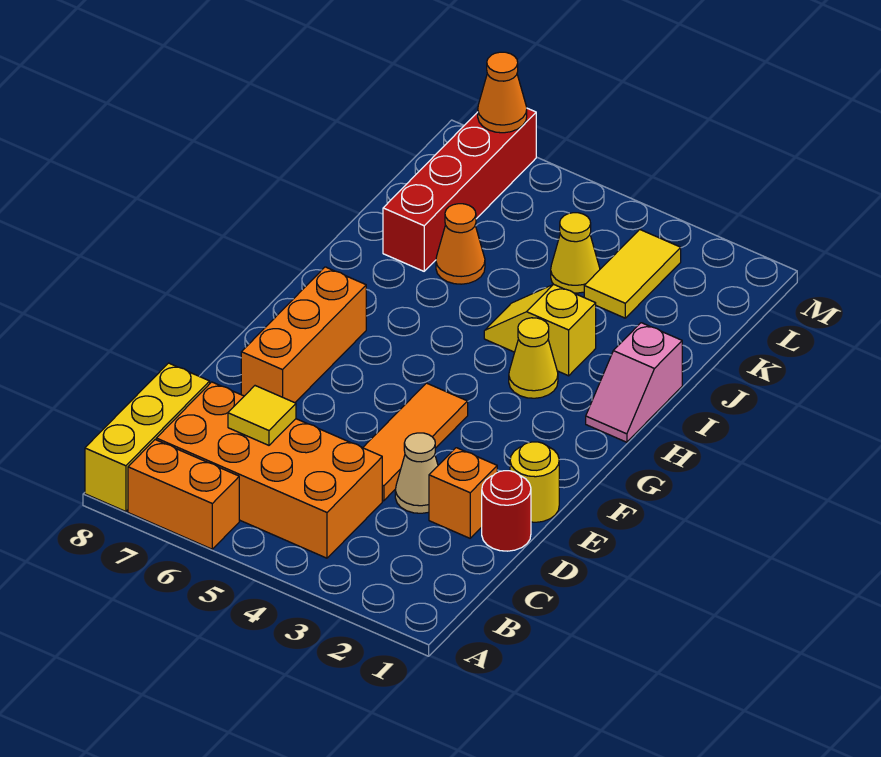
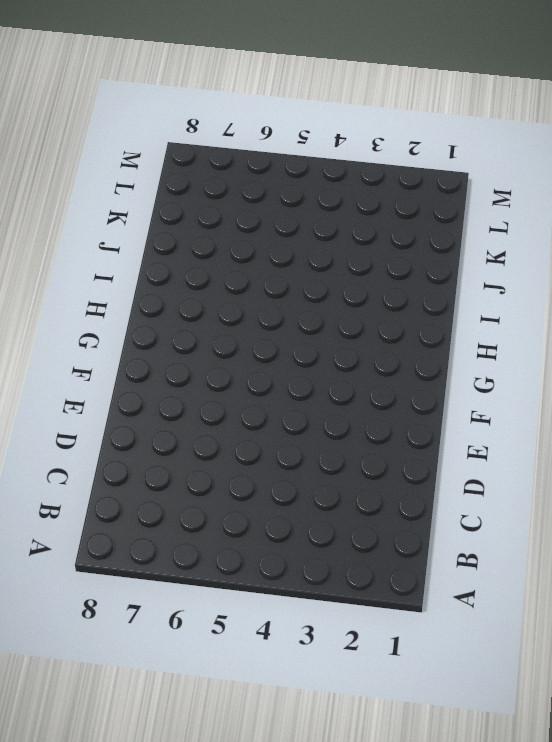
none -> orange 1x2 brick [128,440,239,549]
none -> yellow 1x3 brick [85,363,210,512]
none -> orange 2x4 brick [156,382,382,558]

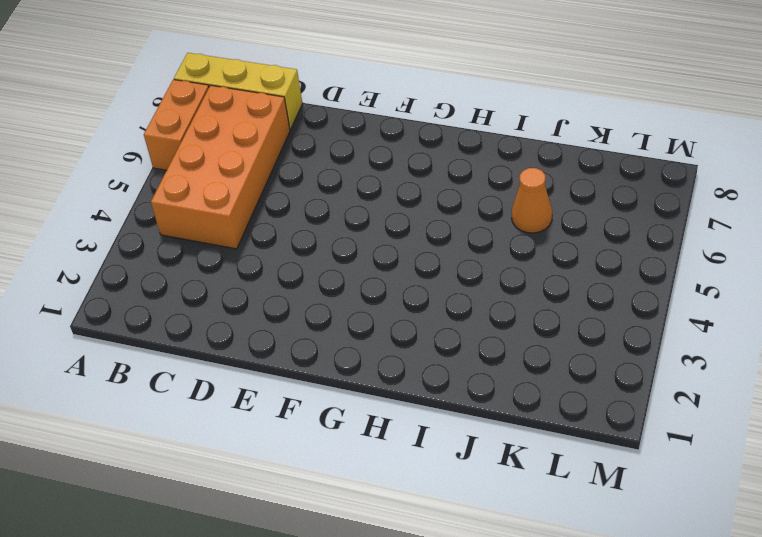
none -> red 1x1 round brick [482,471,531,551]
none -> orange 1x1 brick [429,448,497,538]
none -> tan 1x1 cone [395,433,438,513]

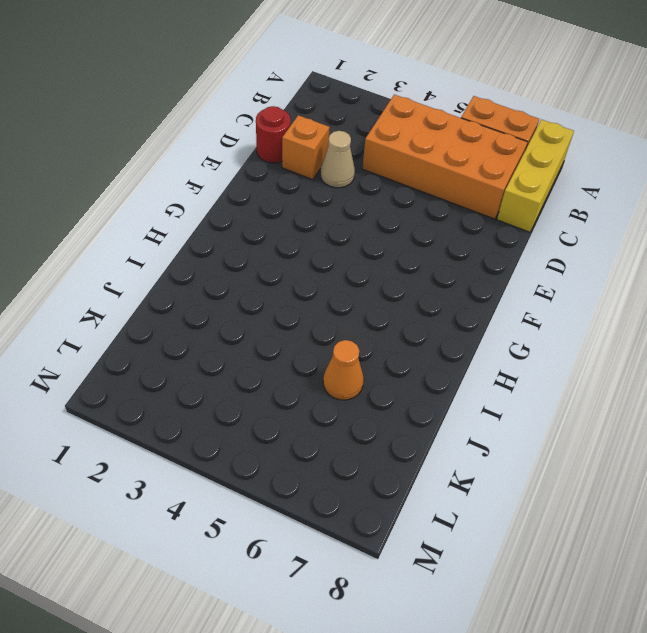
none -> orange 1x3 tile [363,383,468,501]
none -> yellow 1x1 round brick [510,442,559,522]
none -> orange 1x3 brick [241,267,366,403]

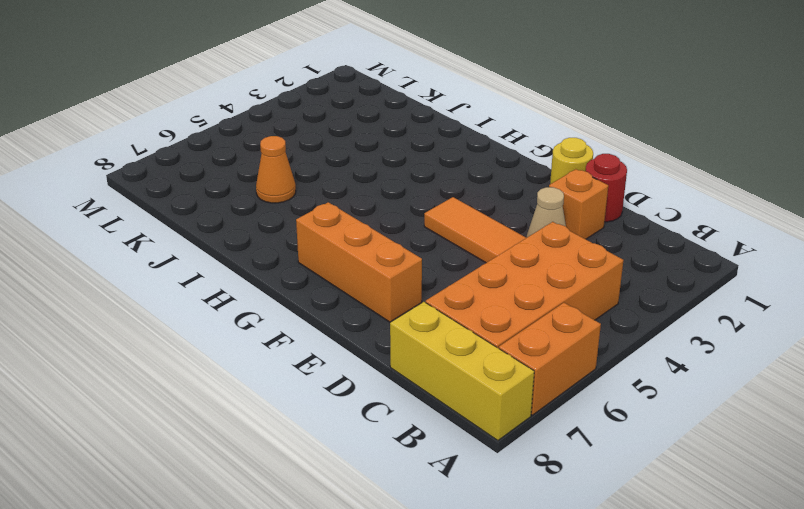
none -> pink 1x2 slope [586,323,682,442]
none -> yellow 1x1 cone [509,318,558,398]
none -> yellow 1x2 slope [484,284,596,376]

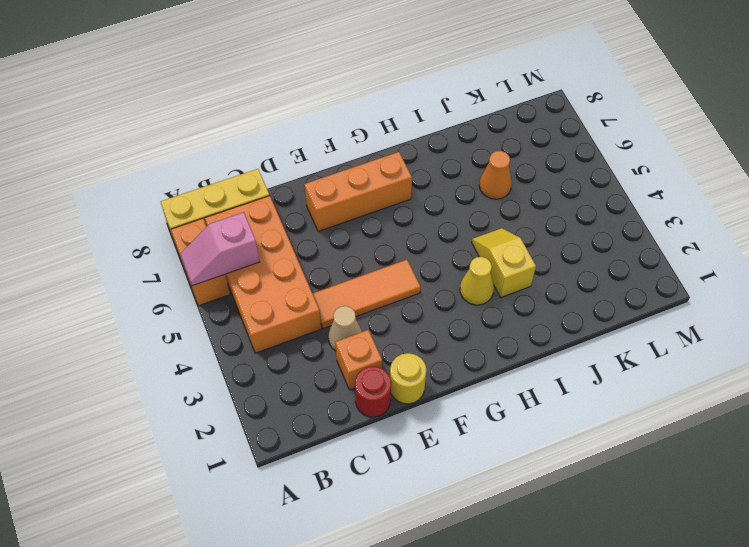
pink 1x2 slope [180,212,260,286] -> pink 1x2 slope moved to [586,323,682,442]
none -> red 1x4 brick [383,108,536,271]
none -> yellow 1x2 tile [584,229,681,318]
none -> yellow 1x1 cone [551,213,600,293]

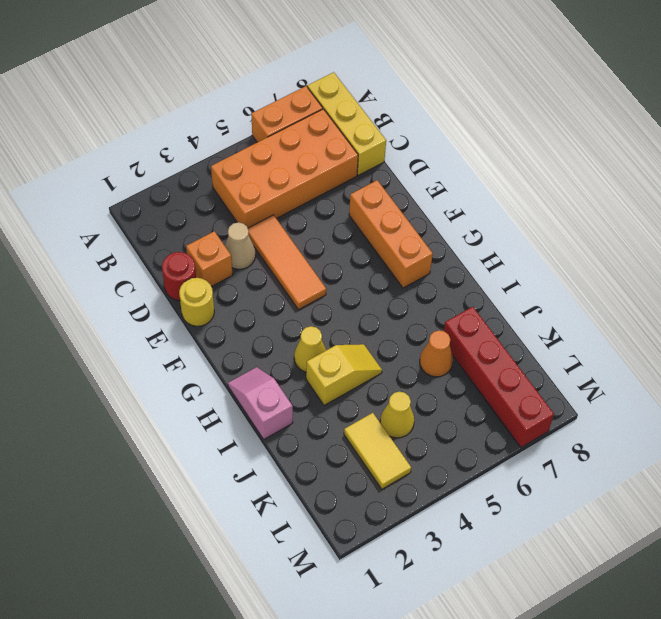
none -> yellow 1x1 tile [228,386,296,445]
none -> orange 1x1 cone [478,52,527,133]

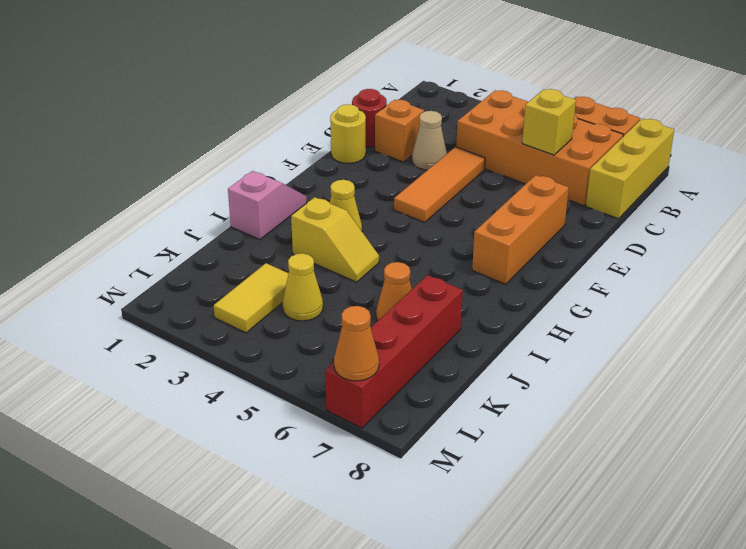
yellow 1x1 brick [522,89,576,155] -> yellow 1x1 tile [228,386,296,445]

